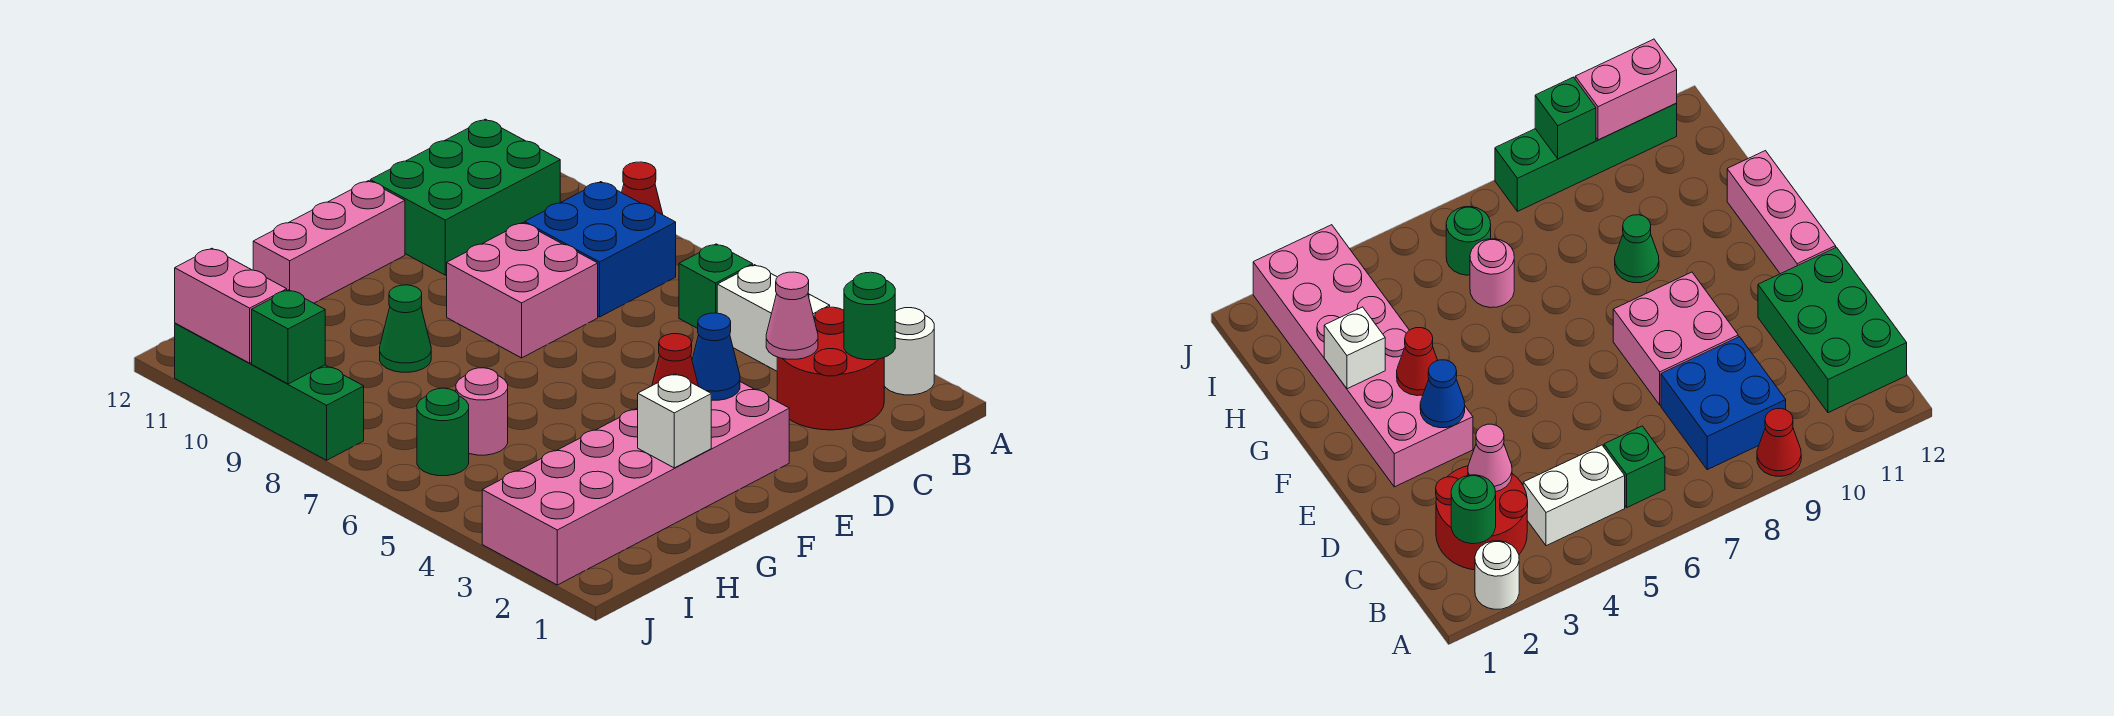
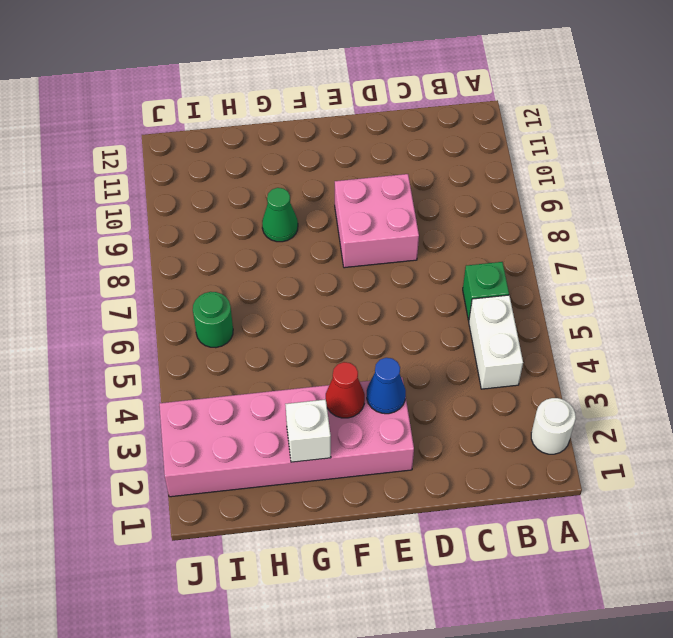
none -> red 1x1 cone [622,162,663,215]
none -> red 2x2 round brick [777,307,884,430]
none -> blue 2x2 brick [525,182,676,317]

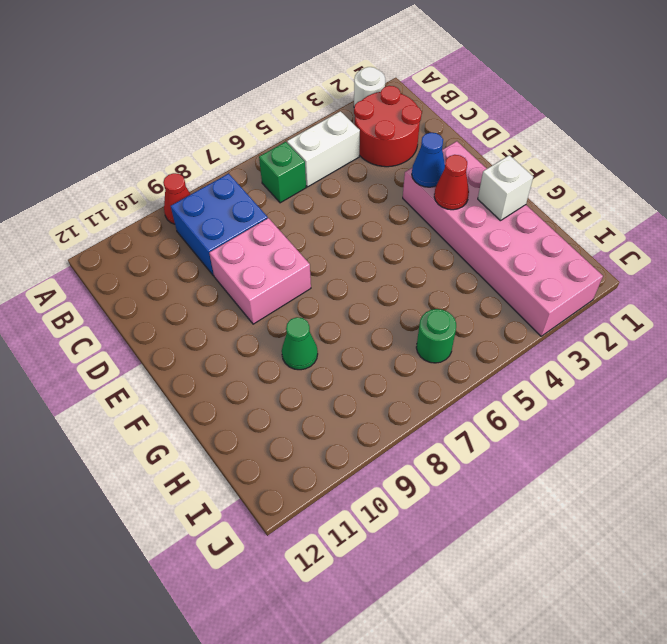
none -> green 2x3 brick [370,119,560,275]
none -> pink 1x3 brick [253,181,405,303]
none -> pink 1x1 round brick [456,368,508,455]

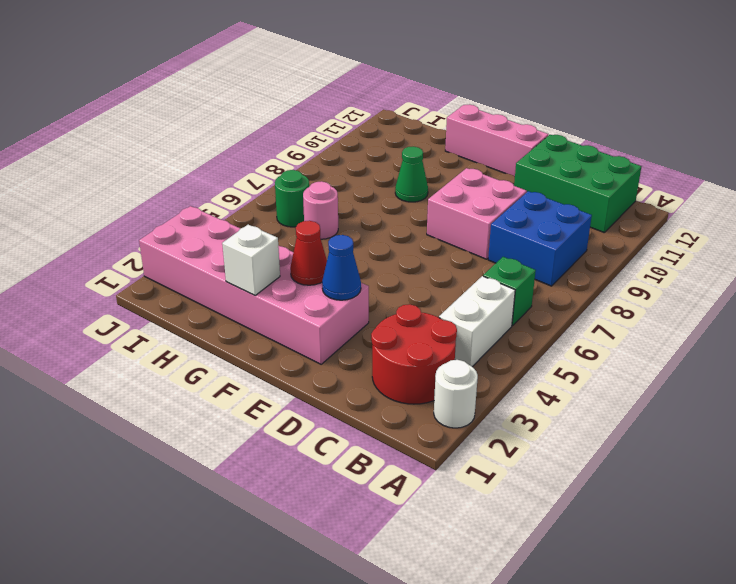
none -> red 1x1 cone [622,162,663,215]
none -> green 1x4 brick [175,323,364,460]
none -> green 1x1 round brick [844,272,895,360]

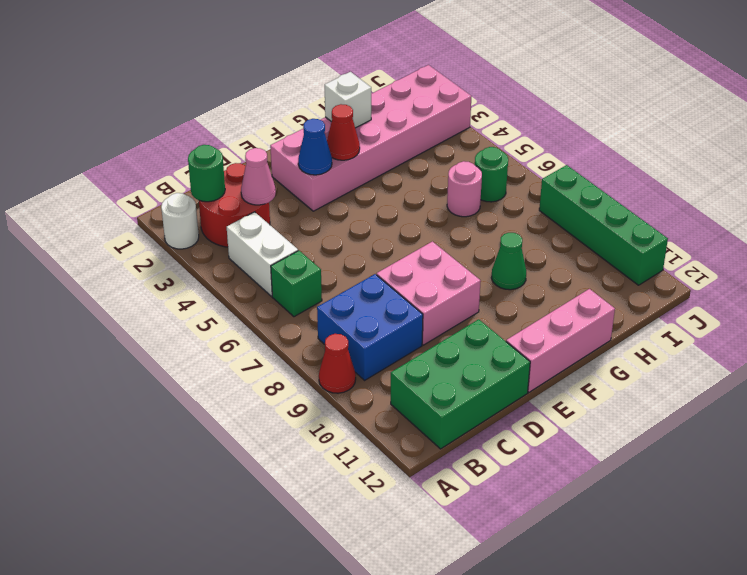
none -> green 1x1 brick [252,290,325,384]
none -> pink 1x2 brick [175,248,287,363]

